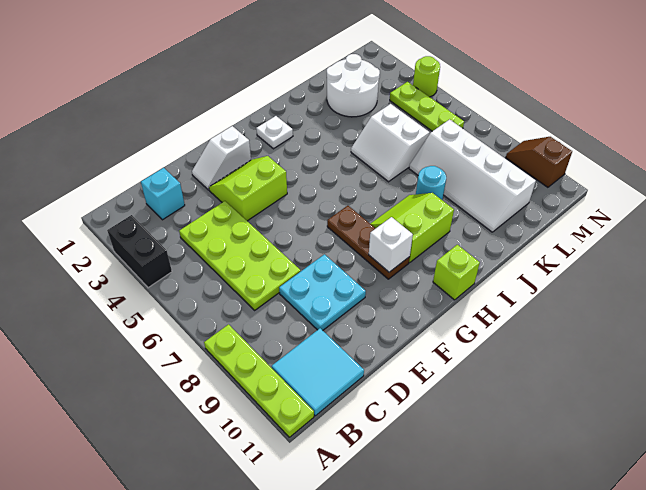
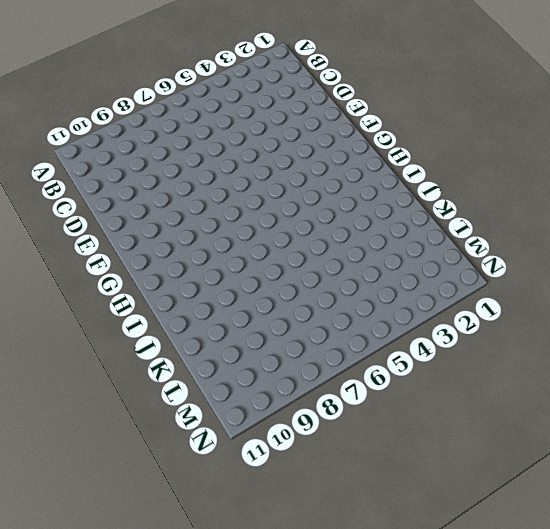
none -> black 1x2 brick [107,215,172,288]
none -> lime 1x4 plate [204,324,314,437]
none -> cyan 2x2 tile [272,328,364,416]

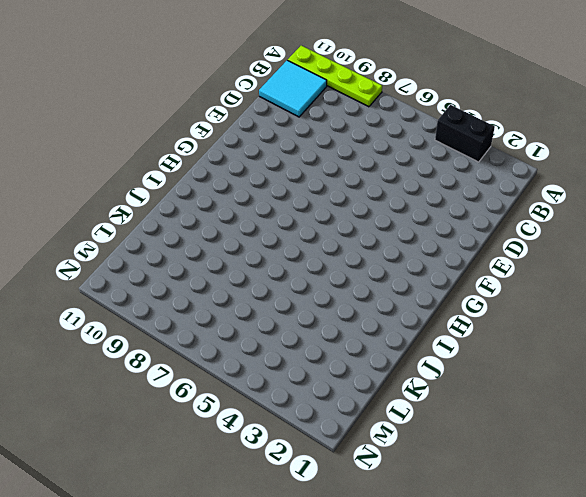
none -> cyan 1x1 brick [141,168,185,220]
none -> lime 2x4 plate [179,201,301,310]
none -> cyan 2x2 plate [279,254,366,330]

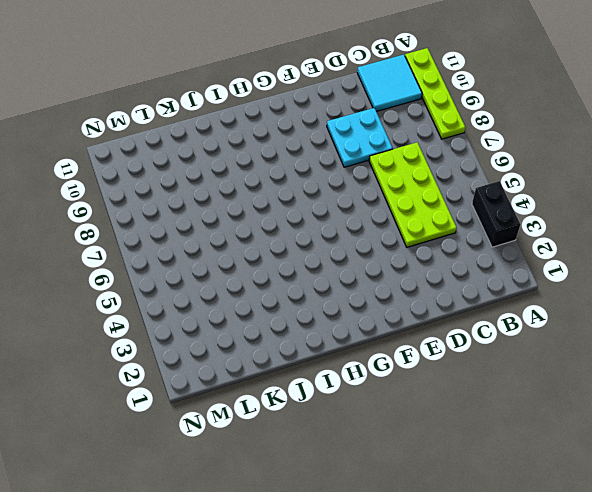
none -> cyan 1x1 brick [141,168,185,220]
none -> white 1x2 slope [192,126,251,190]
none -> lime 2x2 slope [209,156,287,221]

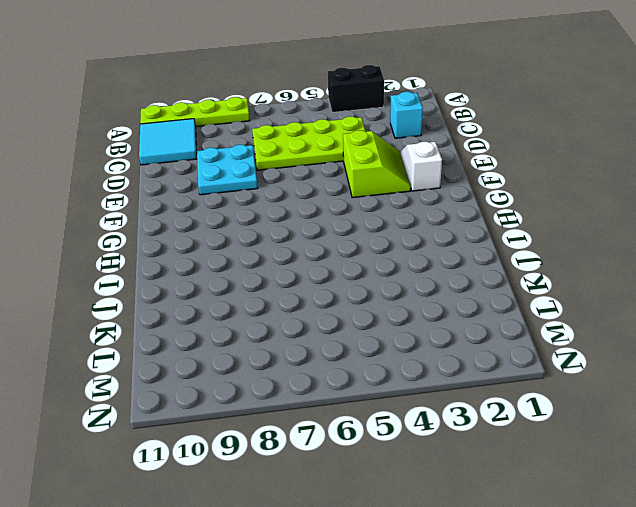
none -> brown 1x3 plate [327,206,410,279]
none -> white 1x1 plate [256,116,293,149]
none -> lime 2x2 slope [370,193,454,263]

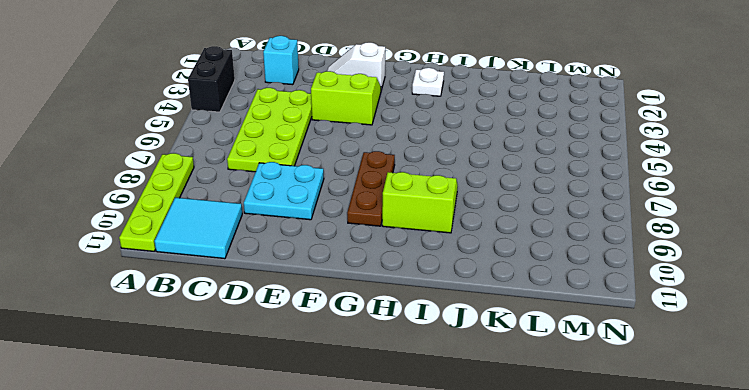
none -> lime 1x1 brick [433,245,480,300]
none -> white 2x2 slope [351,104,429,182]
none -> cyan 1x1 round brick [416,166,446,200]

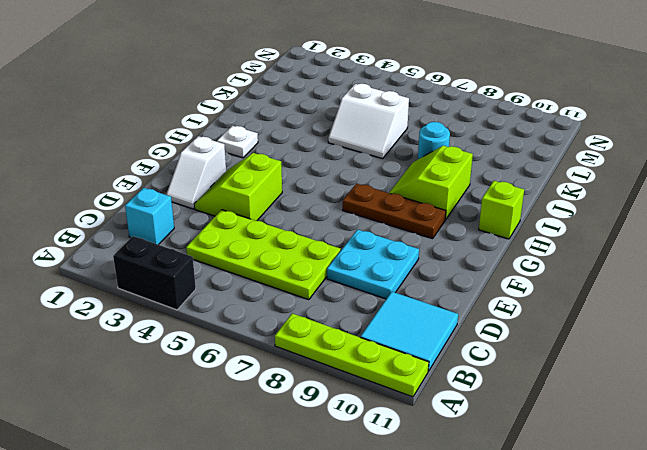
none -> white 2x2 round brick [327,54,380,117]
none -> white 2x4 slope [409,119,536,232]
none -> lime 1x3 plate [390,82,464,131]

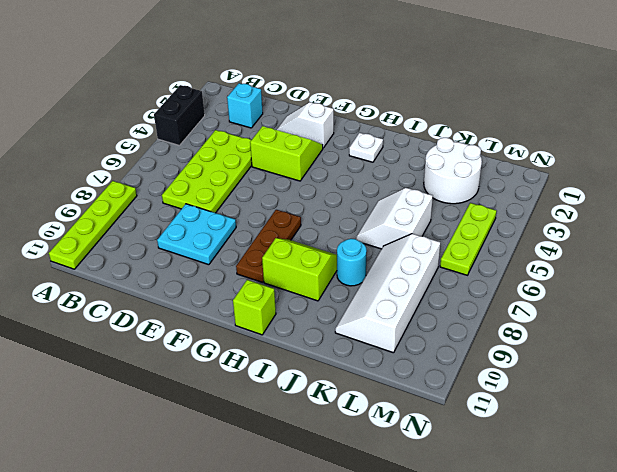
none -> cyan 2x2 tile [272,328,364,416]
none -> lime 1x1 round brick [413,56,440,97]
none -> brown 1x2 slope [506,137,572,187]

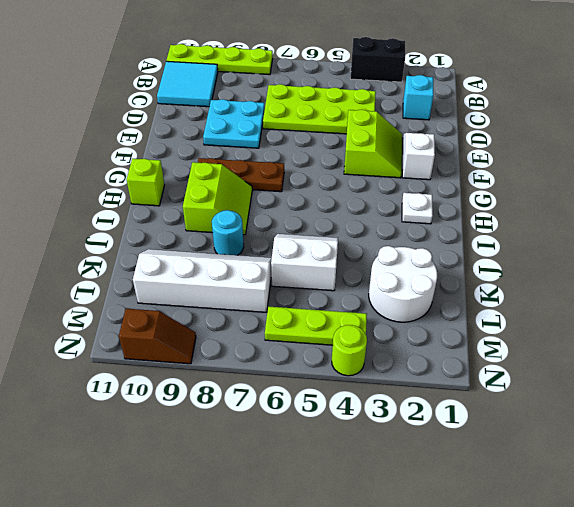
none -> white 1x1 brick [369,217,413,272]

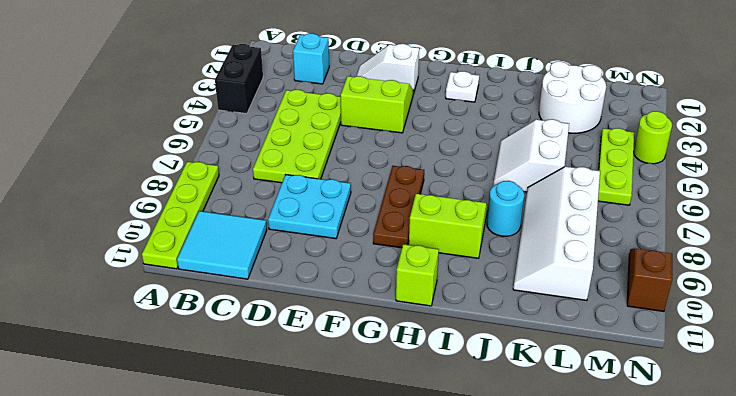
none -> white 1x1 brick [369,217,413,272]

